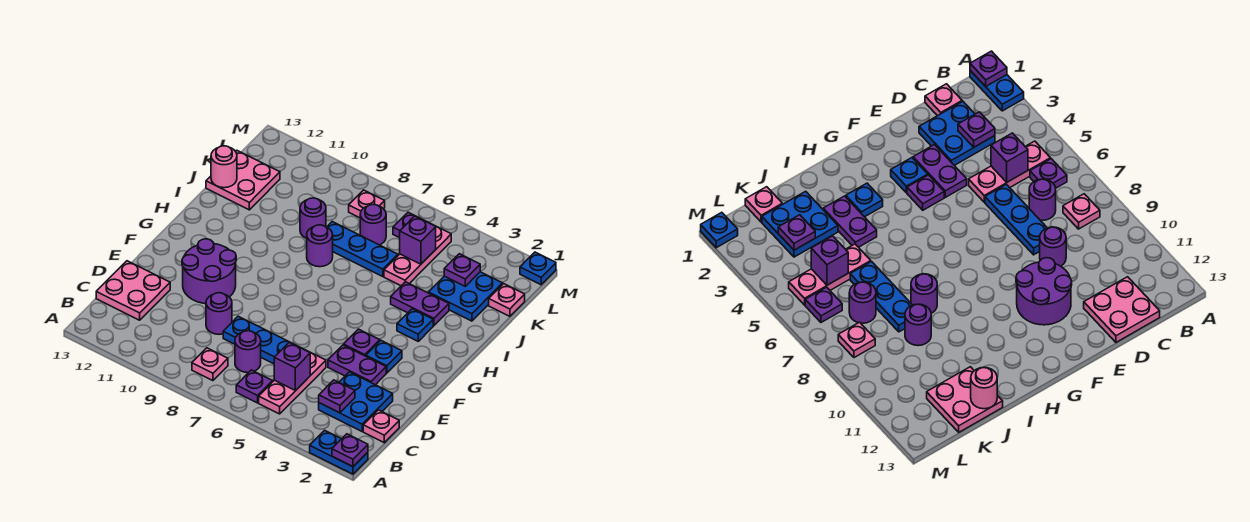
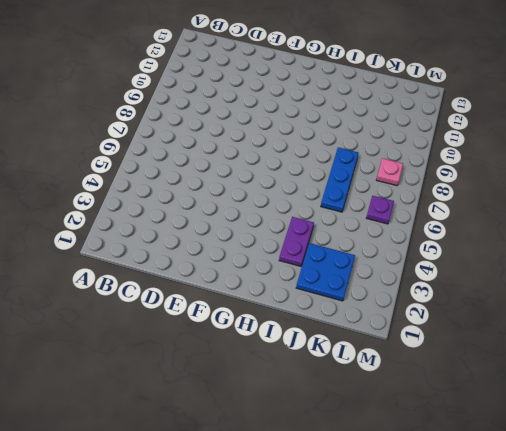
none -> blue 1x2 plate [310,430,368,474]
none -> pink 1x3 plate [259,350,326,414]
none -> purple 1x1 plate [236,370,272,403]
none -> pink 1x1 plate [192,348,228,381]

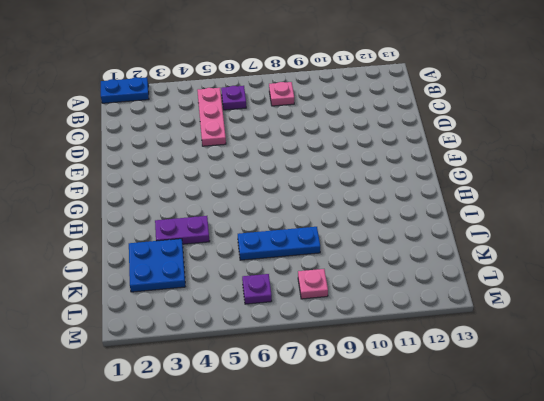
none -> pink 1x1 plate [363,410,399,443]
none -> blue 2x2 plate [319,372,393,431]
none -> purple 1x1 round brick [235,331,261,373]
none -> pink 2x2 plate [96,261,170,320]

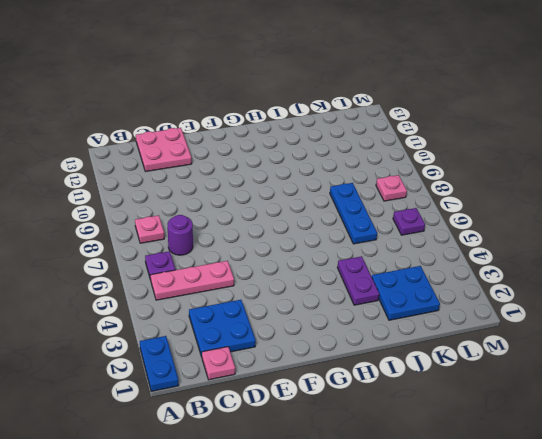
none -> blue 1x3 plate [223,316,303,364]
none -> purple 1x1 round brick [206,293,232,334]
none -> purple 1x2 plate [328,345,386,385]
none -> purple 2x2 round brick [182,239,236,304]

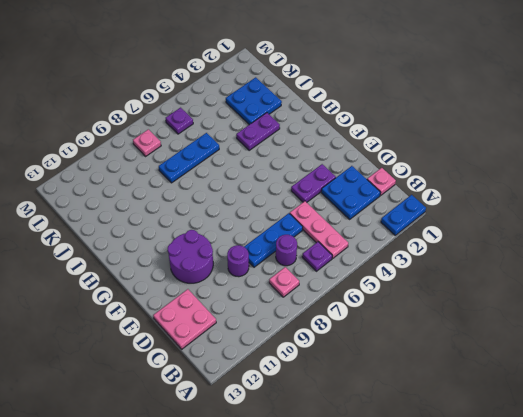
none -> blue 1x1 plate [366,340,402,373]
none -> purple 1x1 plate [344,329,380,356]
none -> blue 1x1 plate [397,309,433,341]
none -> purple 1x1 round brick [307,225,333,267]

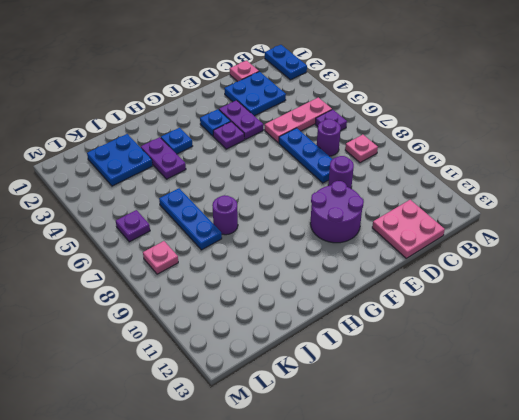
none -> pink 1x3 plate [384,223,451,286]
none -> purple 1x1 round brick [300,198,326,238]
none -> pink 2x2 plate [206,150,280,210]
none -> pink 1x1 plate [489,284,525,316]

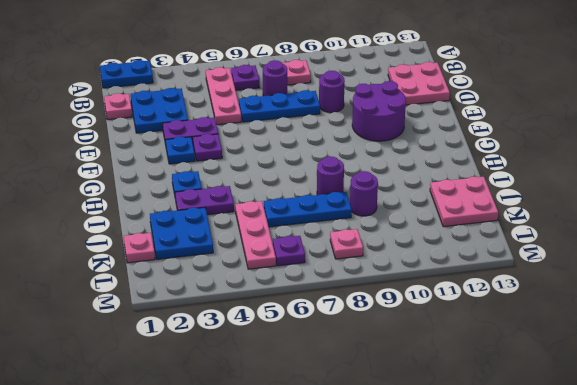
none -> purple 1x1 round brick [360,204,386,245]
none -> blue 1x1 plate [520,252,556,285]
none -> purple 1x1 plate [332,434,368,467]
none -> purple 1x1 plate [319,380,355,413]

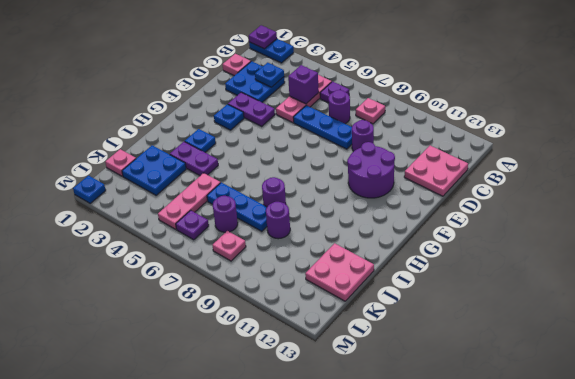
blue 1x1 plate [255,63,284,87] -> purple 1x1 plate [319,380,355,413]
none -> purple 1x1 plate [344,329,380,356]
none -> pink 1x1 round brick [211,146,237,188]
none -> purple 1x1 plate [444,254,480,286]
none -> purple 1x1 brick [400,216,436,264]

